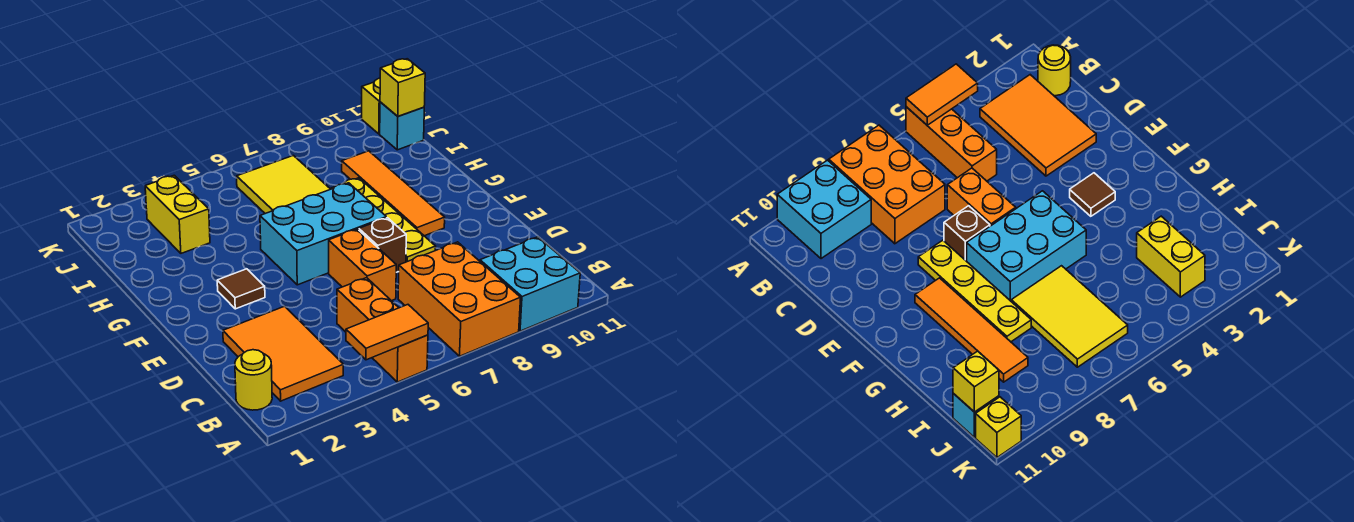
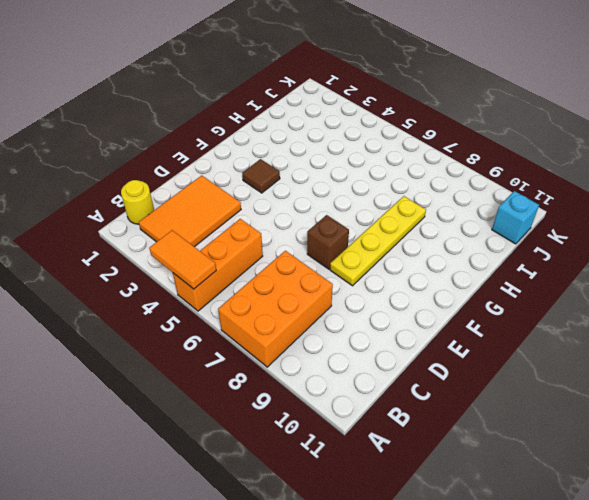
none -> cyan 2x2 brick [480,237,580,331]
none -> orange 1x2 brick [329,229,397,301]
none -> cyan 2x3 brick [260,183,386,285]

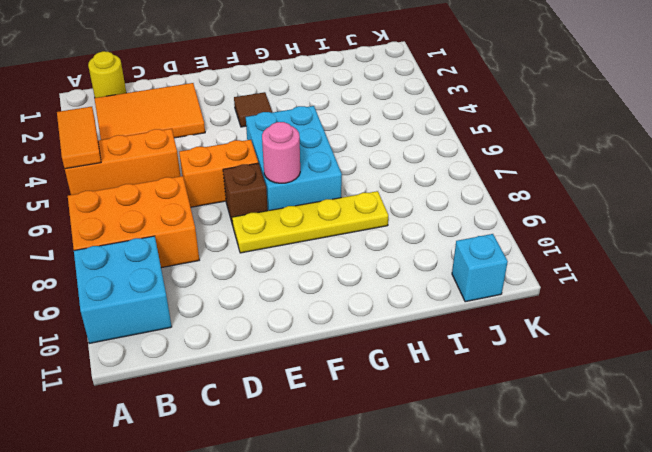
pink 1x1 round brick [262,122,300,183] -> none
none -> orange 1x4 tile [342,151,445,236]
none -> yellow 2x3 tile [237,155,330,214]
none -> yellow 1x2 brick [145,175,210,253]

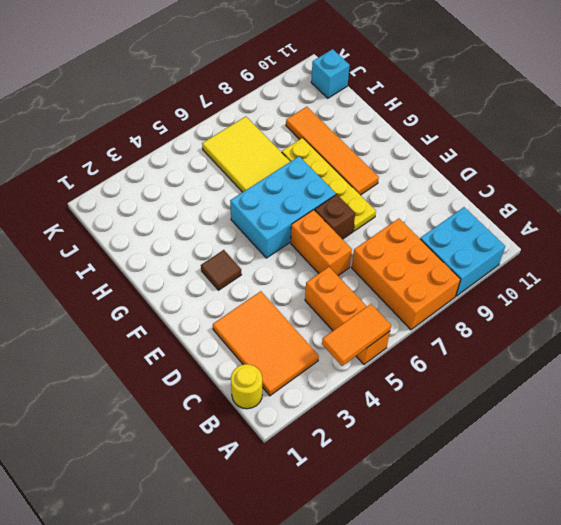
none -> yellow 1x2 brick [145,175,210,253]
none -> yellow 1x1 brick [362,78,380,134]
none -> yellow 1x1 brick [380,59,425,116]

